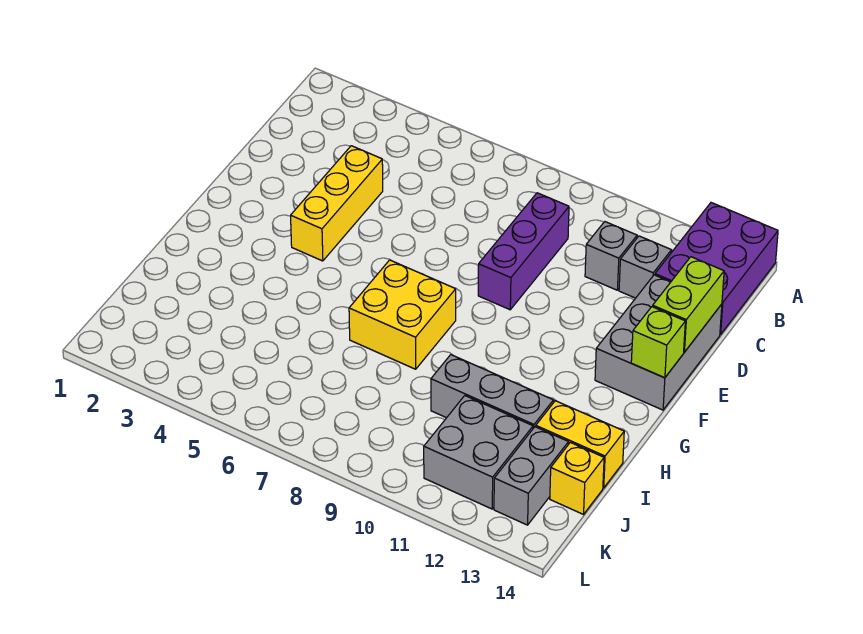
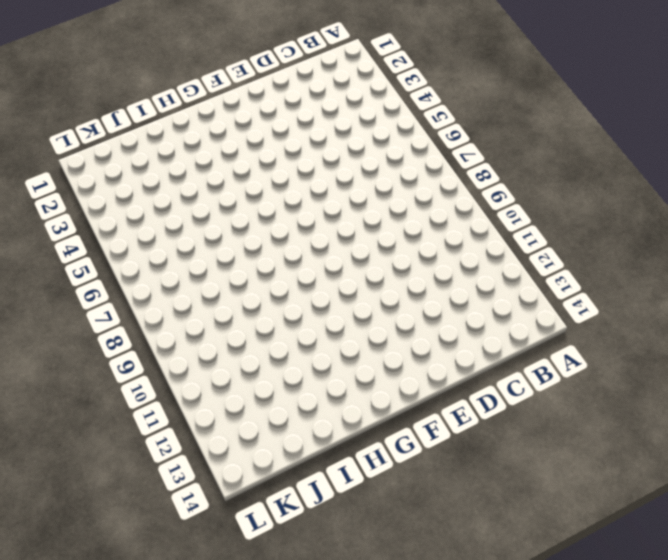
none -> purple 2x3 brick [655,203,778,335]
none -> purple 1x3 brick [478,193,569,310]
none -> grey 1x1 brick [585,222,637,290]

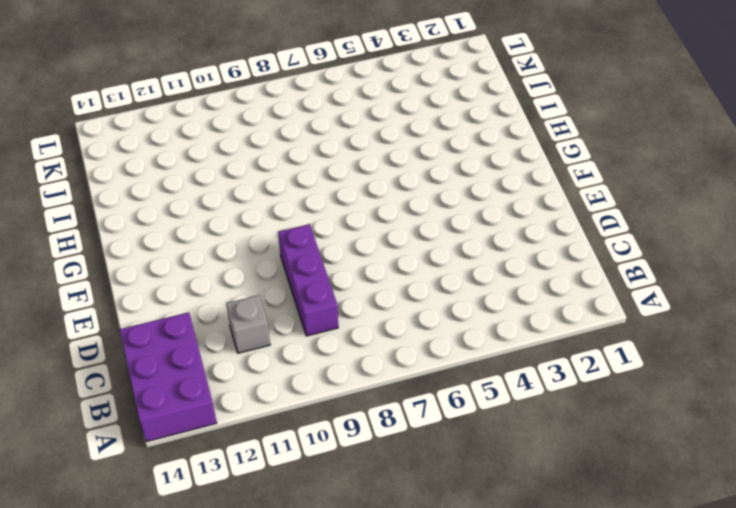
none -> grey 1x1 brick [619,236,671,298]
none -> yellow 1x3 brick [291,146,383,261]
none -> grey 2x3 brick [595,275,722,410]

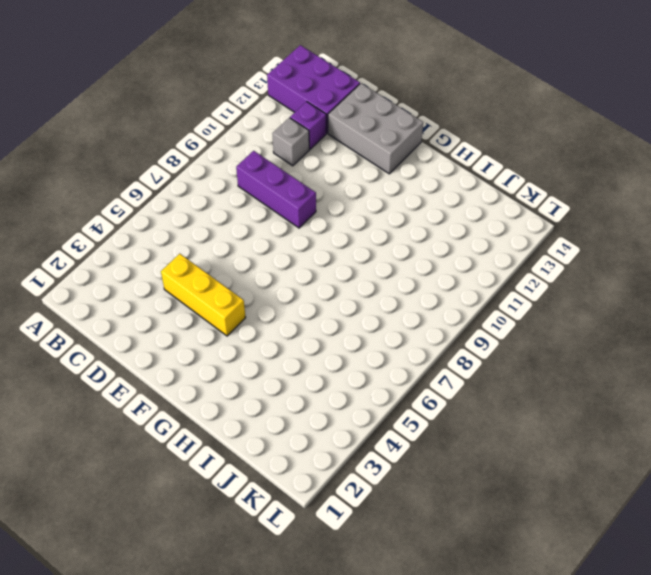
purple 1x1 brick [290,102,326,149] -> grey 1x1 brick [619,236,671,298]
none -> yellow 2x2 brick [349,260,456,369]
none -> grey 1x3 brick [431,355,554,428]
none -> yellow 1x2 brick [536,401,624,488]

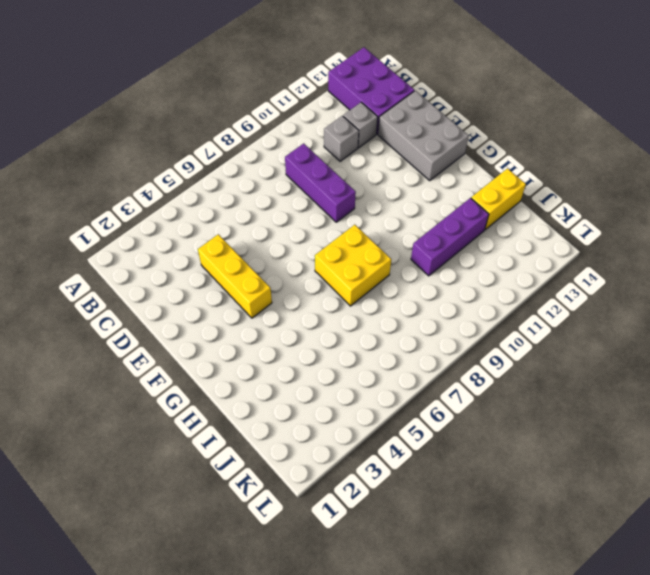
purple 1x3 brick [411,198,489,276] -> grey 1x3 brick [431,355,554,428]
none -> grey 2x2 brick [424,396,533,509]
none -> grey 1x2 brick [494,427,568,525]
none -> yellow 1x1 brick [550,442,604,514]

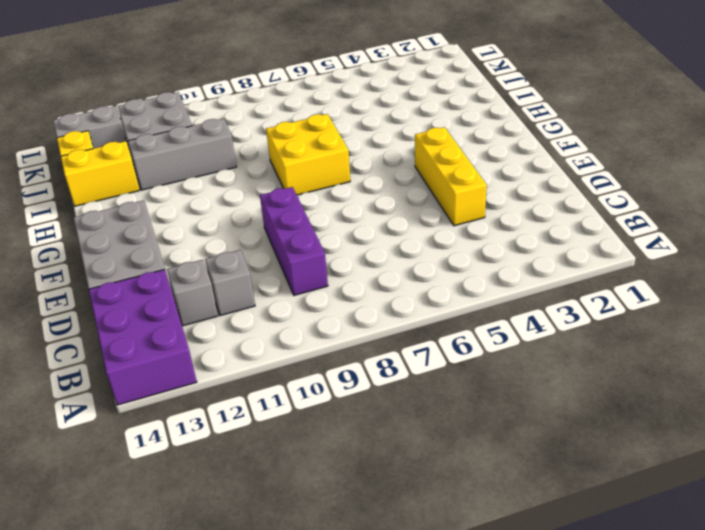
grey 1x2 brick [53,106,125,149] -> grey 1x2 brick turned to [494,427,568,525]
none -> lime 1x2 brick [653,257,724,352]
none -> lime 1x1 brick [631,307,685,378]

